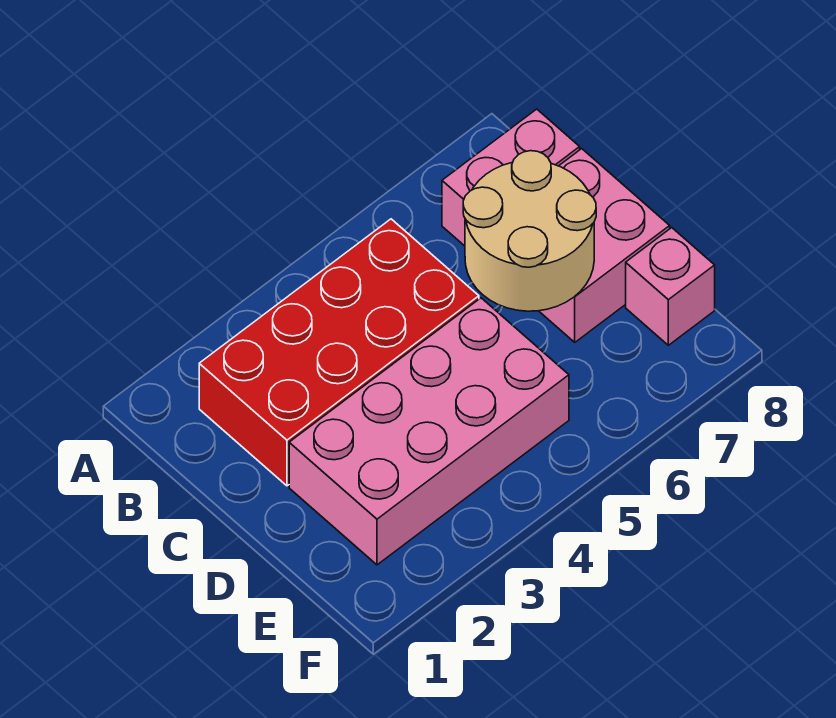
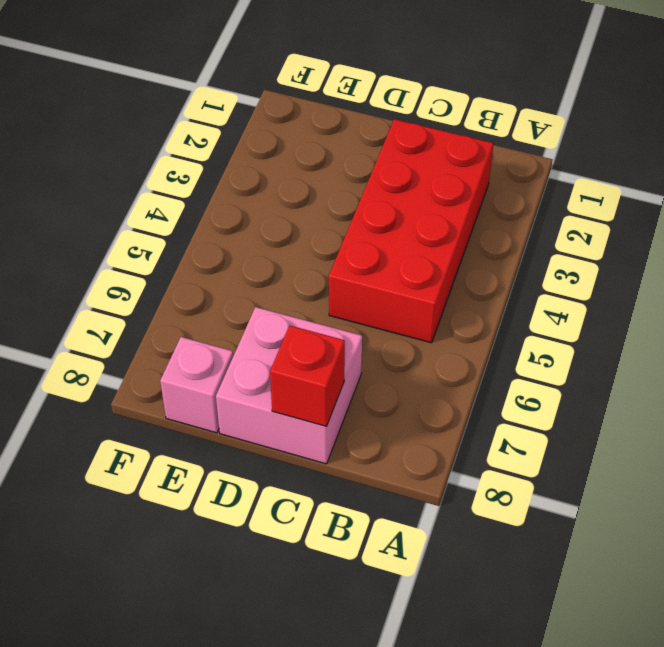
red 1x1 brick [270,326,345,427] -> none
none -> pink 1x2 brick [442,109,580,246]
none -> pink 2x4 brick [289,298,569,565]

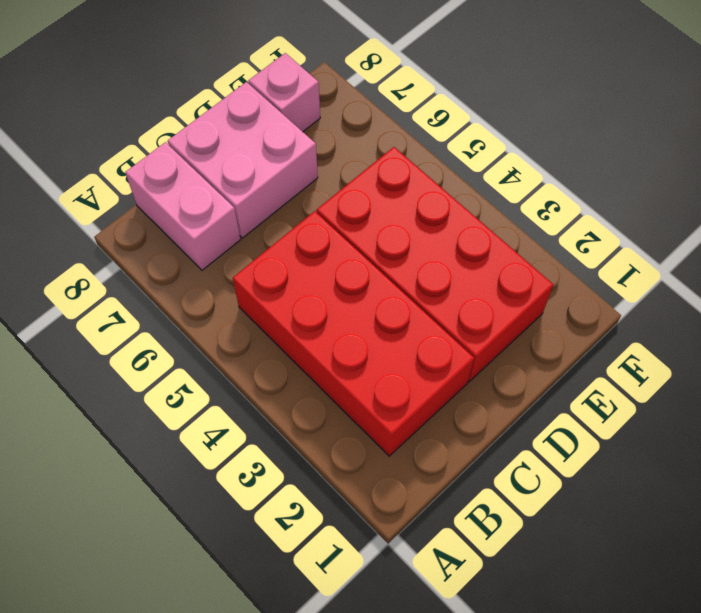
red 2x4 brick [317,147,553,382] -> pink 2x4 brick [289,298,569,565]
none -> tan 2x2 round brick [463,151,596,311]

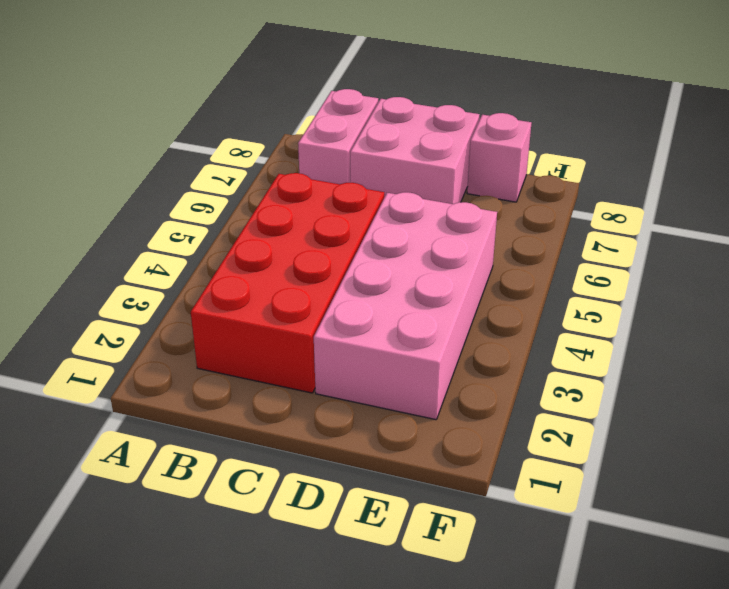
none -> tan 2x2 round brick [463,151,596,311]

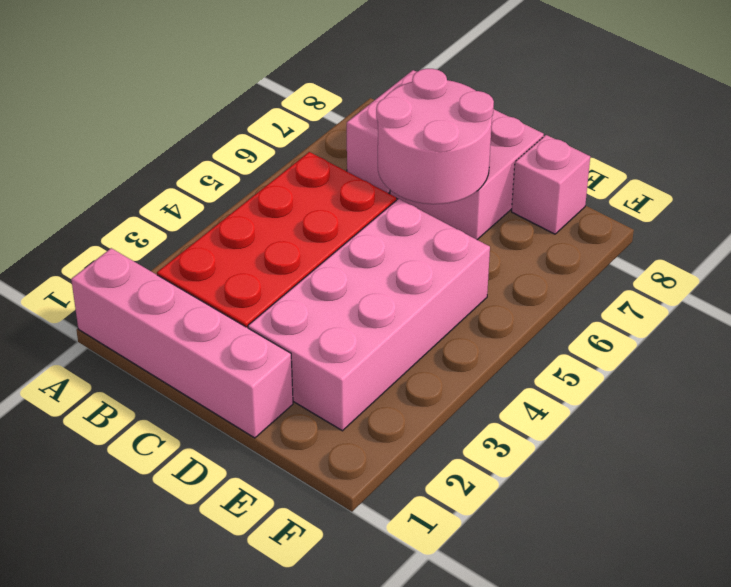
pink 1x4 brick [71,248,293,438] -> none
pink 2x2 round brick [376,69,494,204] -> tan 2x2 round brick [463,151,596,311]

